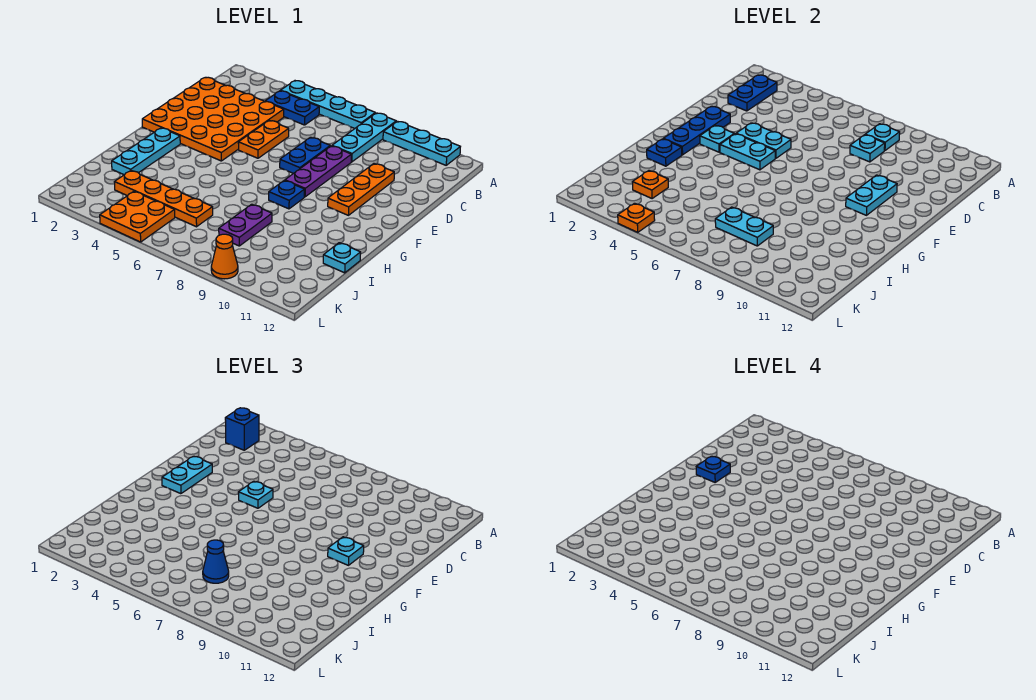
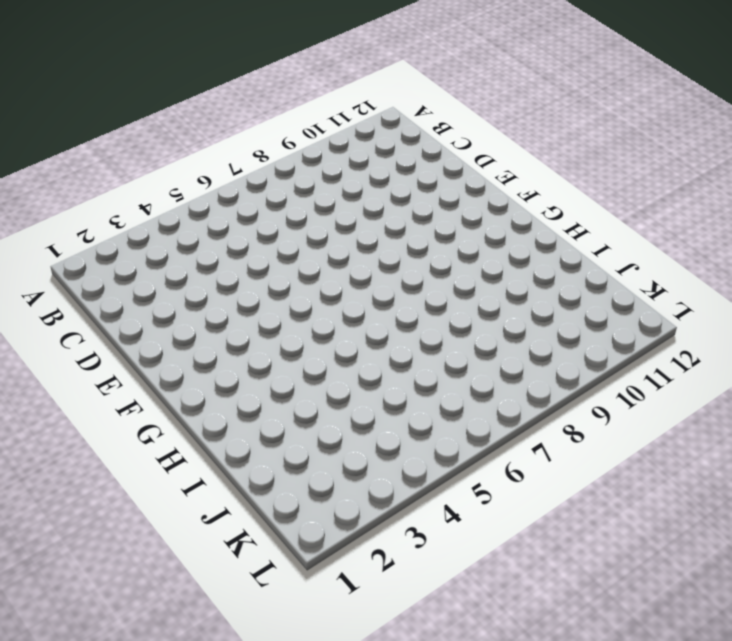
none -> cyan 1x4 plate [281,81,375,128]
none -> cyan 1x3 plate [332,113,396,162]
none -> cyan 1x3 plate [383,121,460,165]
none -> blue 1x2 plate [265,91,319,125]

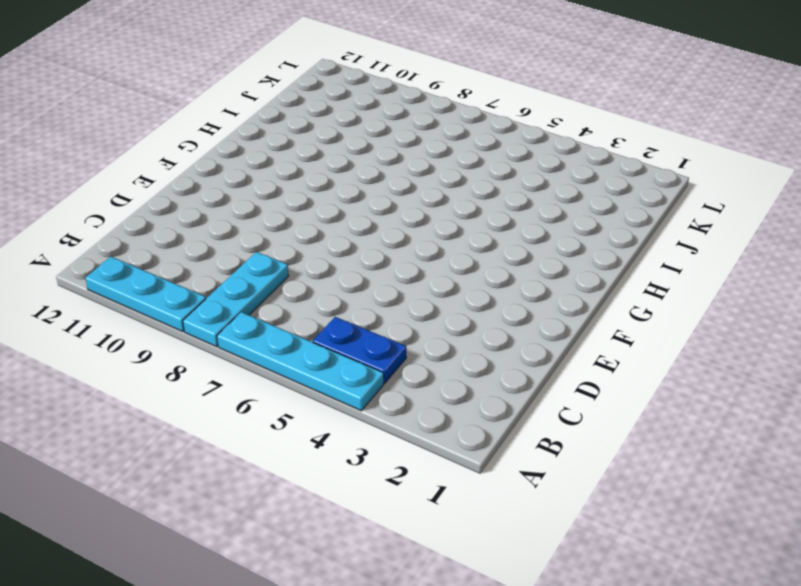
none -> orange 4x4 plate [142,77,284,161]
none -> orange 1x2 plate [238,120,289,158]
none -> blue 1x2 plate [280,137,330,174]
none -> purple 1x3 plate [285,146,351,197]

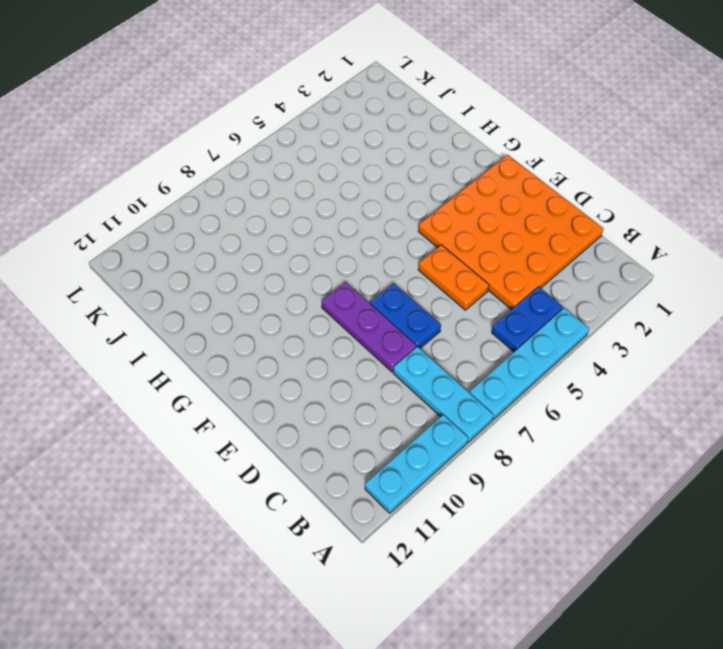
none -> orange 1x3 plate [328,164,394,215]
none -> cyan 1x3 plate [112,128,180,175]
none -> blue 1x1 plate [269,180,305,209]
none -> purple 1x2 plate [219,204,272,246]

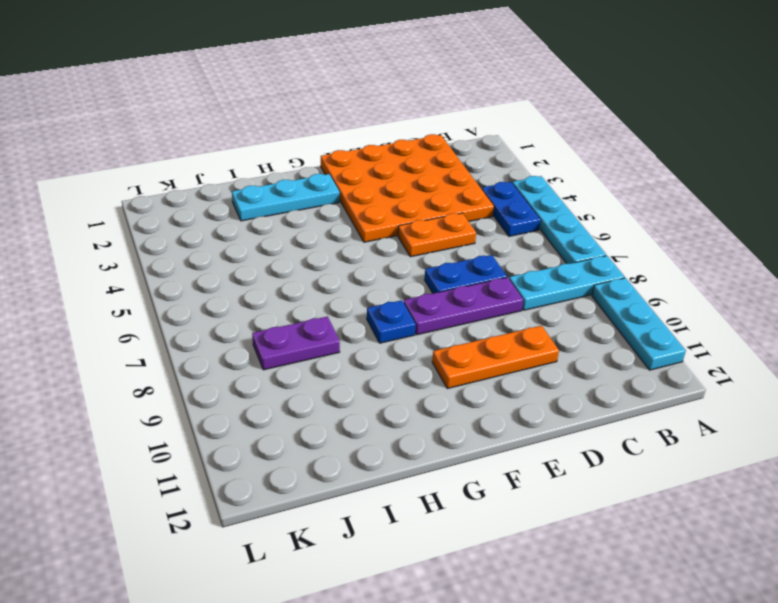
none -> cyan 1x1 plate [323,243,361,273]
none -> orange 1x4 plate [114,171,213,227]
none -> orange 2x2 plate [100,191,175,242]
none -> orange 1x1 cone [211,234,238,279]

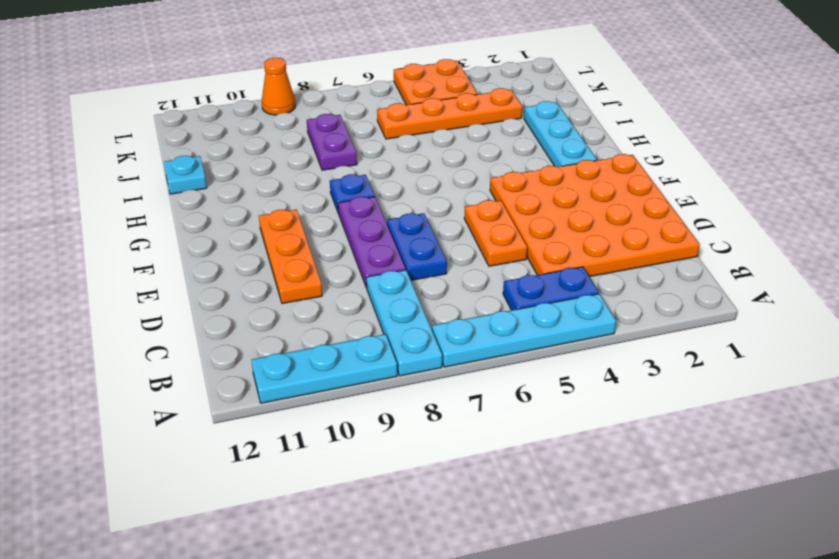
none -> blue 1x2 plate [728,75,777,111]
none -> cyan 1x1 plate [865,124,900,151]
none -> cyan 1x1 plate [850,135,885,162]
none -> blue 1x3 plate [664,106,730,155]

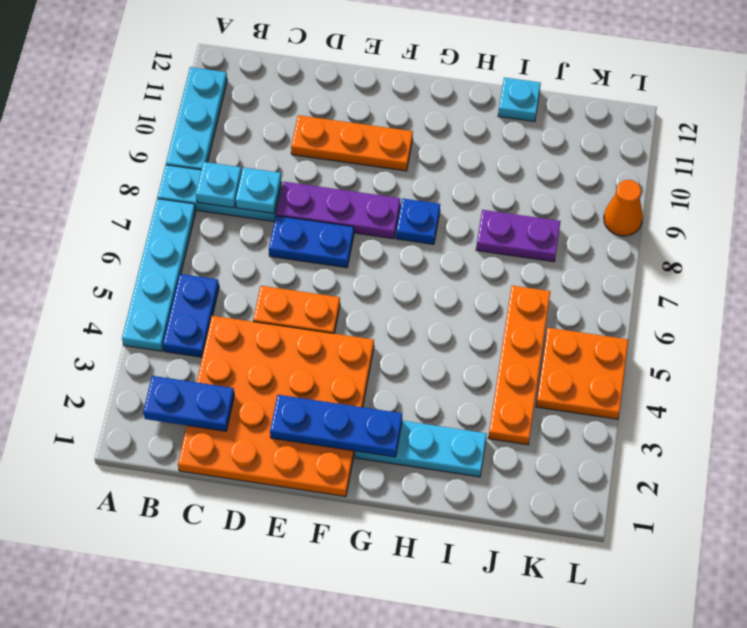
none -> cyan 1x2 plate [736,123,791,158]
none -> cyan 1x2 plate [846,175,897,215]
none -> cyan 1x1 plate [700,125,734,152]
none -> cyan 1x2 plate [720,134,775,170]

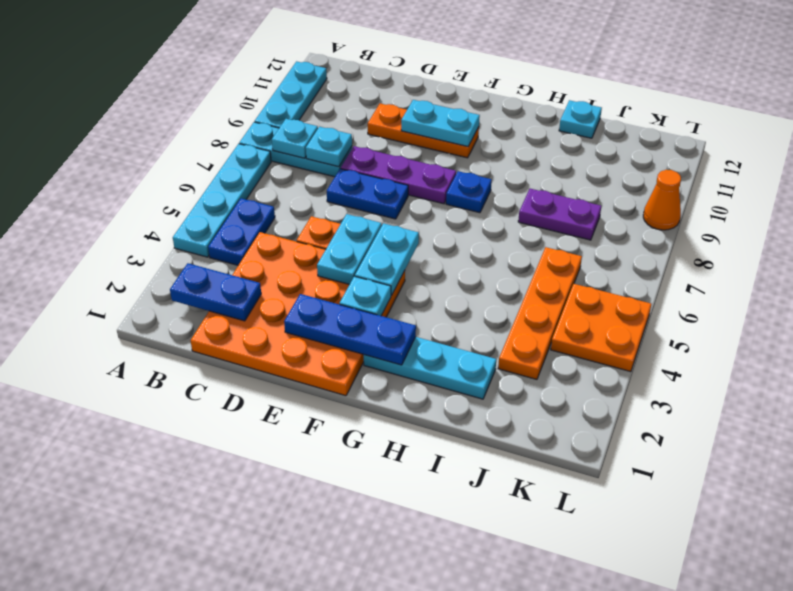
none -> blue 1x1 plate [647,139,682,166]
none -> orange 1x1 plate [632,171,668,199]
none -> cyan 1x2 plate [715,207,773,246]
none -> orange 1x1 plate [618,203,655,232]

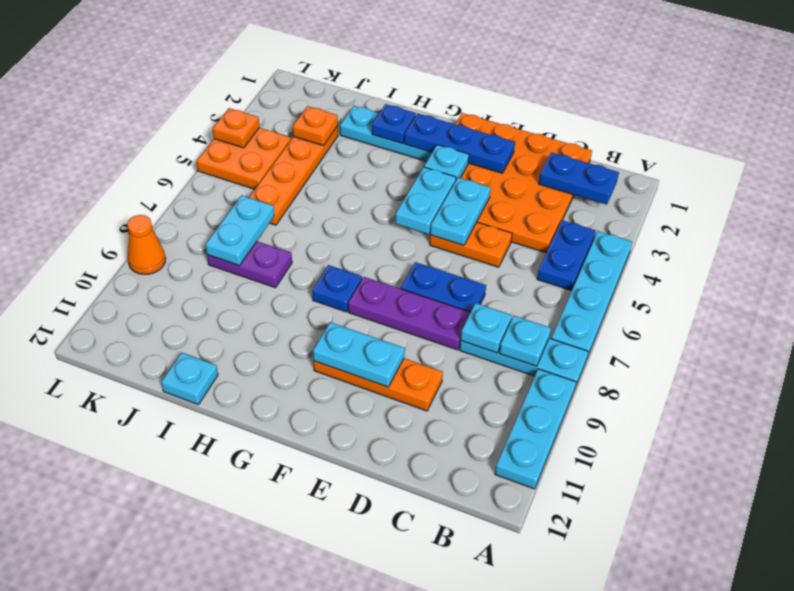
none -> blue 1x1 brick [225,408,259,450]
none -> cyan 1x2 plate [162,456,212,494]
none -> cyan 1x1 plate [238,481,273,508]
none -> cyan 1x1 plate [328,537,364,565]

